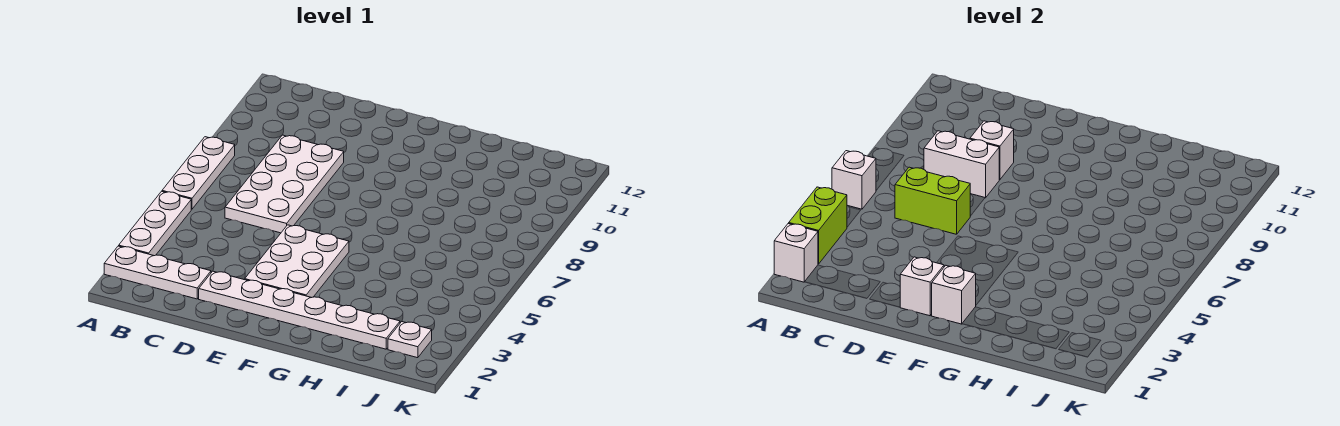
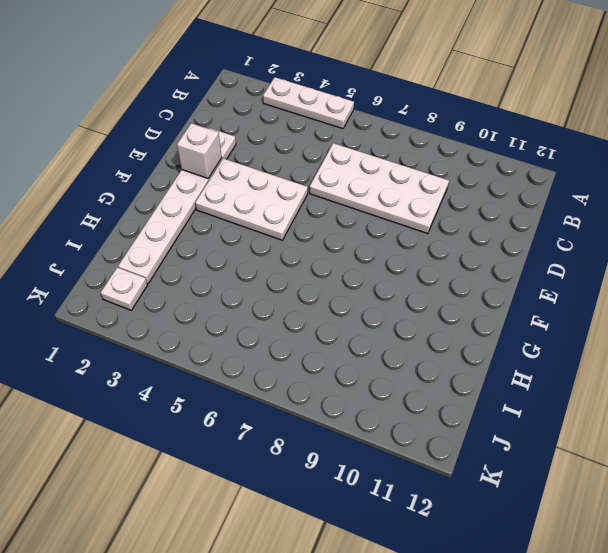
none -> white 1x3 plate [104,246,211,299]
none -> white 1x3 plate [162,137,235,209]
none -> white 1x1 brick [774,223,818,282]

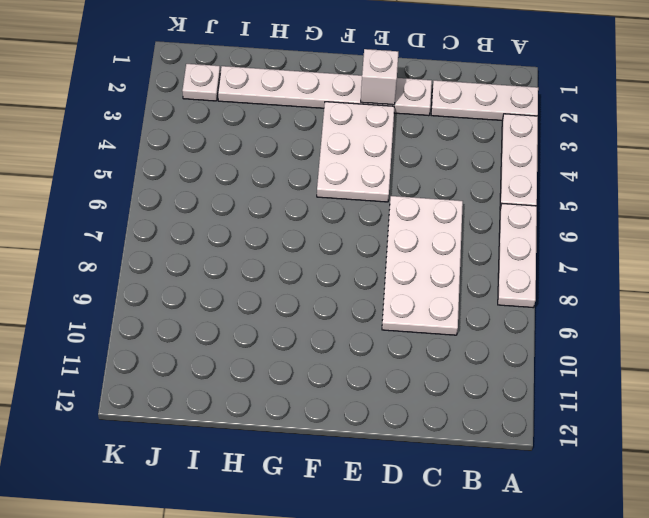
none -> white 1x1 brick [774,223,818,282]
none -> lime 1x2 brick [789,187,847,264]
none -> white 1x1 brick [832,151,876,209]

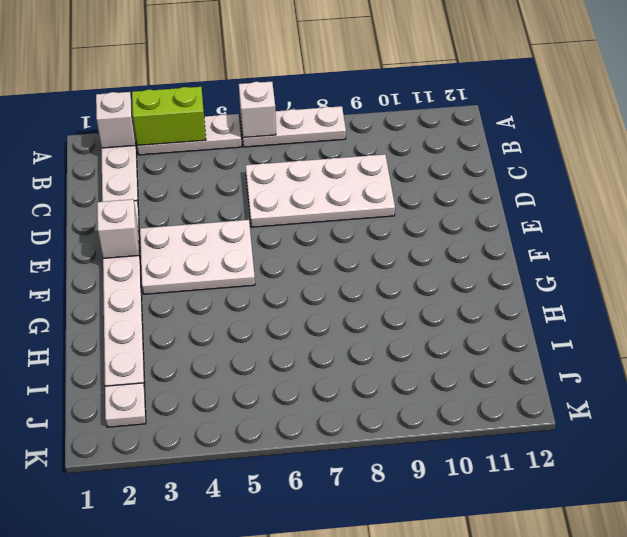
none -> lime 1x2 brick [895,167,970,234]
none -> white 1x2 brick [924,131,999,198]
none -> white 1x1 brick [970,121,1014,180]

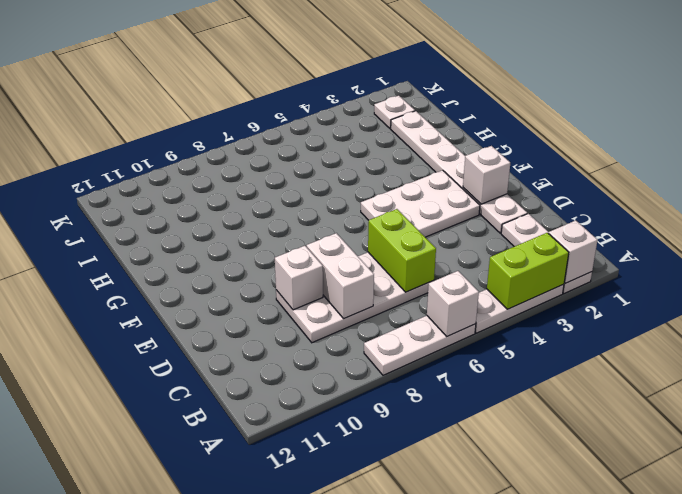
none -> white 1x1 brick [932,265,976,324]

